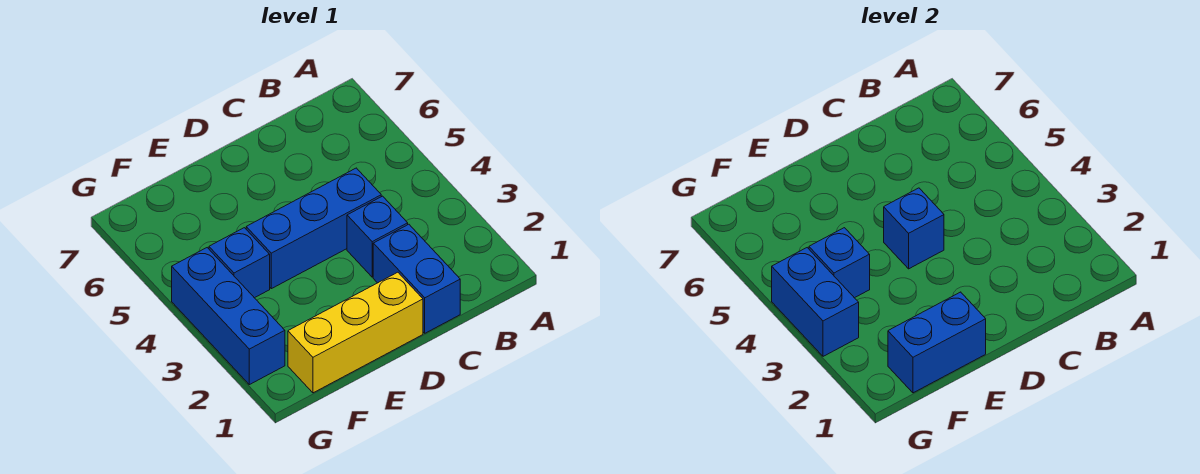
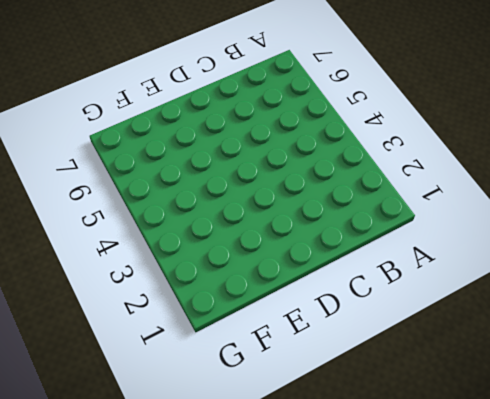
none -> blue 1x2 brick [373,224,460,333]
none -> blue 1x1 brick [347,196,408,277]

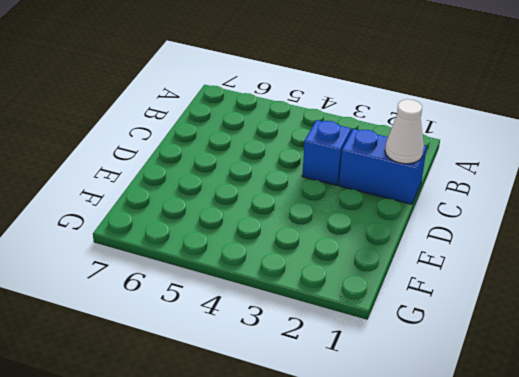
white 1x1 cone [385,99,424,164] -> none
none -> blue 1x3 brick [246,168,381,289]
none -> yellow 1x3 brick [288,272,423,393]

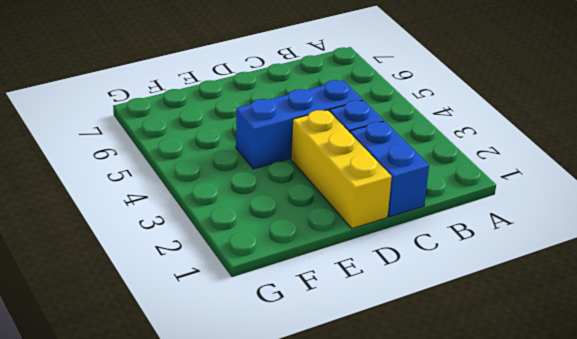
yellow 1x3 brick [291,110,392,229] -> yellow 1x3 brick turned to [288,272,423,393]
none -> blue 1x1 brick [209,228,270,298]
none -> blue 1x3 brick [172,248,285,385]

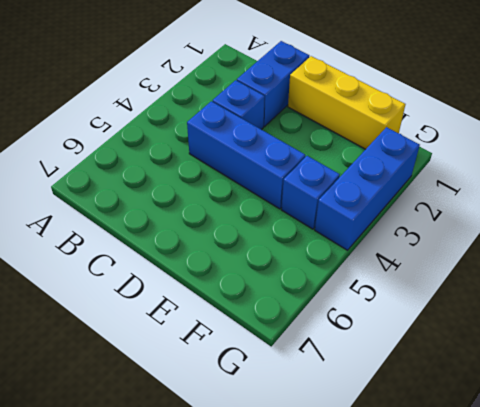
none -> blue 1x1 brick [884,188,944,269]
none -> blue 1x2 brick [888,292,986,393]

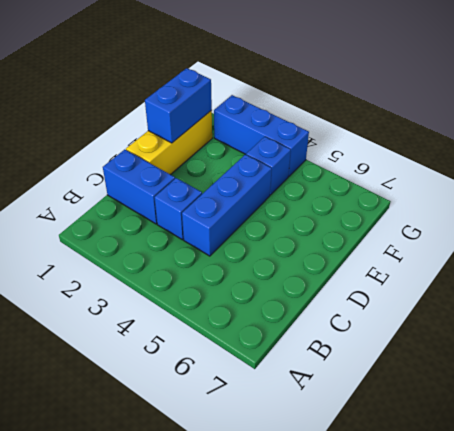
none -> blue 1x1 brick [884,188,944,269]
none -> blue 1x1 brick [809,228,870,298]

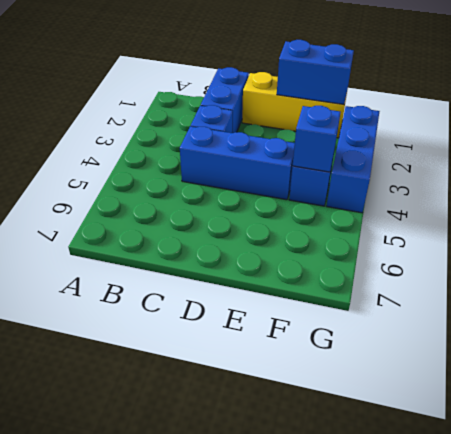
none -> blue 1x1 brick [884,188,944,269]
none -> blue 1x2 brick [772,248,859,356]

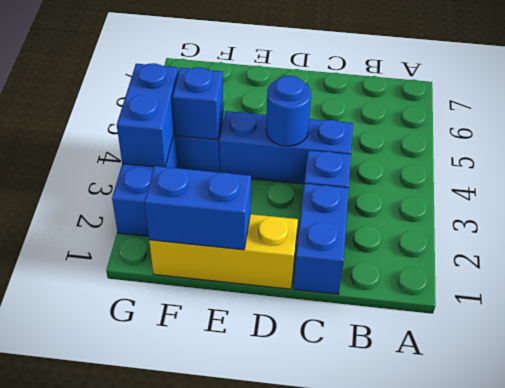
blue 1x1 round brick [266,76,311,146] -> blue 1x1 brick [884,188,944,269]

